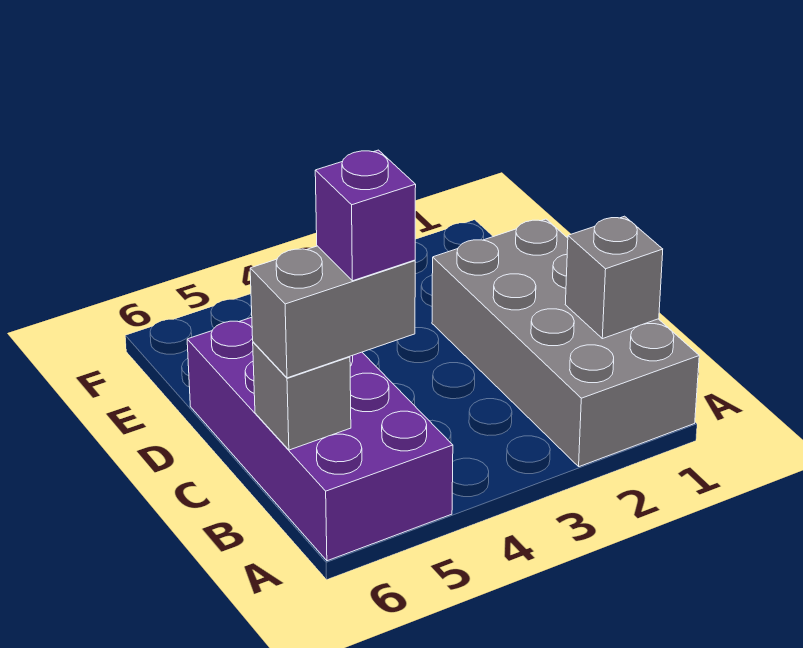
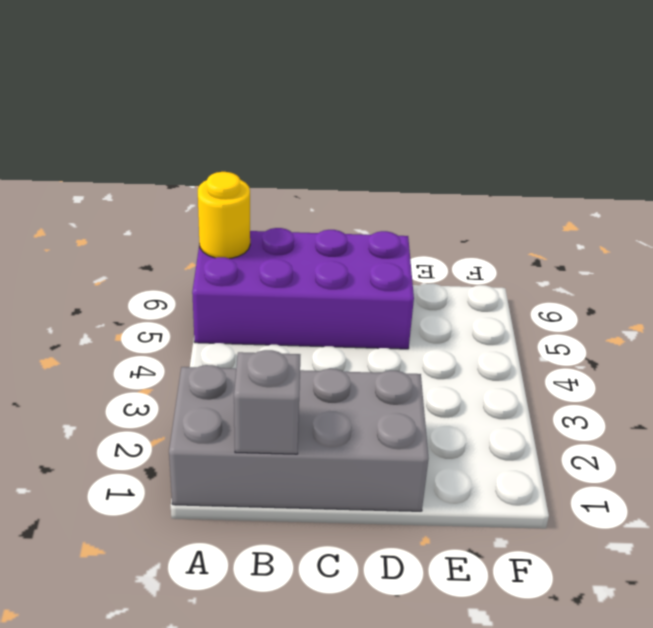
yellow 1x1 round brick [198,172,250,258] -> none
none -> grey 1x1 brick [253,342,351,450]
none -> grey 1x2 brick [250,246,415,378]

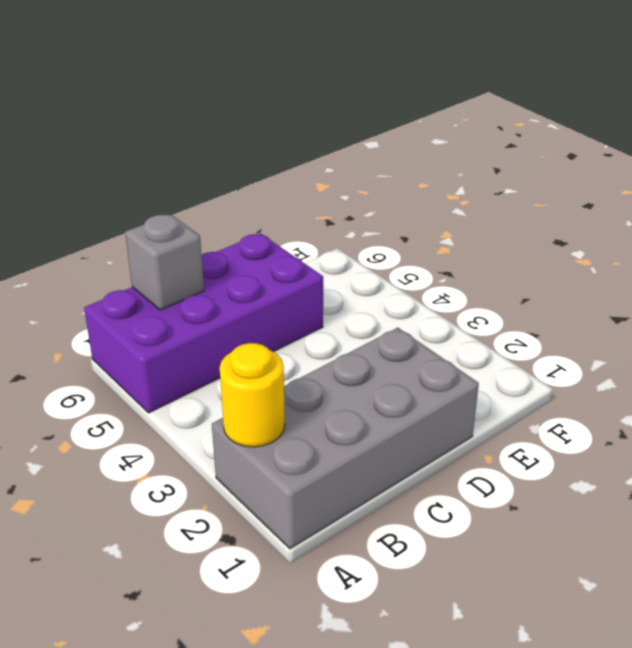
yellow 1x1 round brick [220,343,285,447] -> none
none -> grey 1x1 brick [565,216,663,339]
none -> grey 1x2 brick [250,246,415,378]

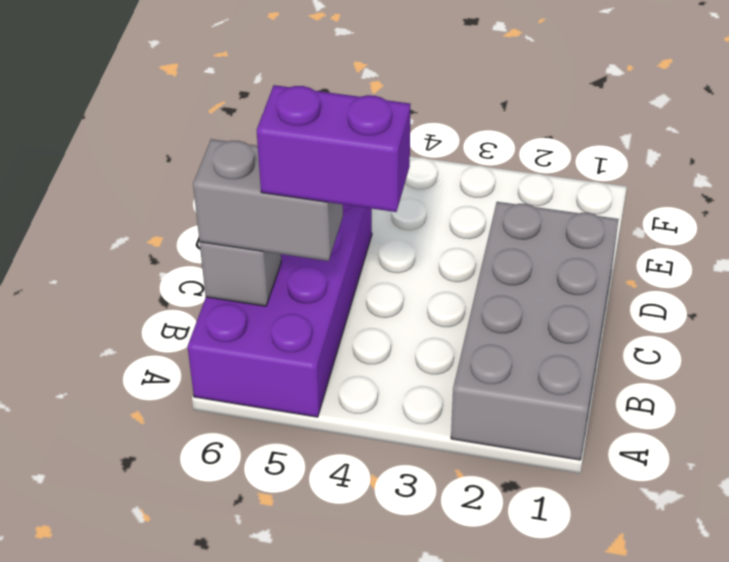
purple 1x2 brick [257,85,411,212] -> purple 1x1 brick [315,150,416,281]
none -> grey 1x1 brick [565,216,663,339]

